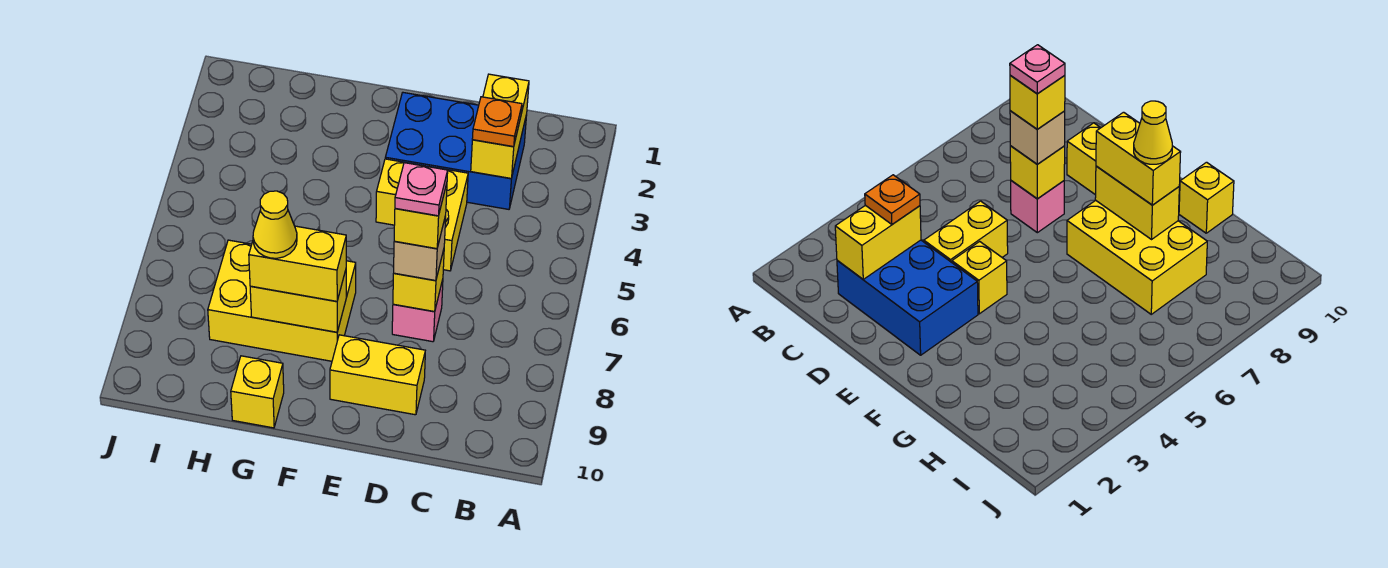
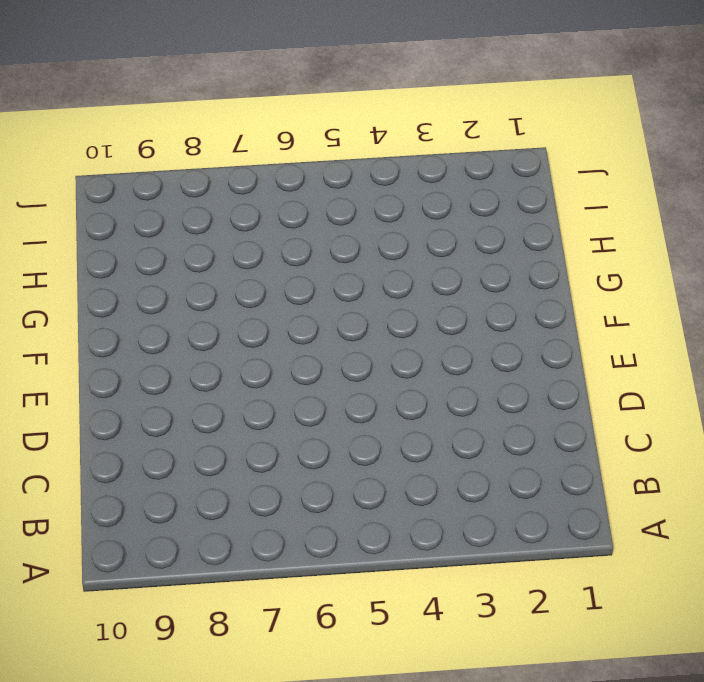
none -> blue 2x3 brick [385,93,527,209]
none -> yellow 1x2 brick [428,166,468,271]
none -> pink 1x1 brick [392,280,443,342]

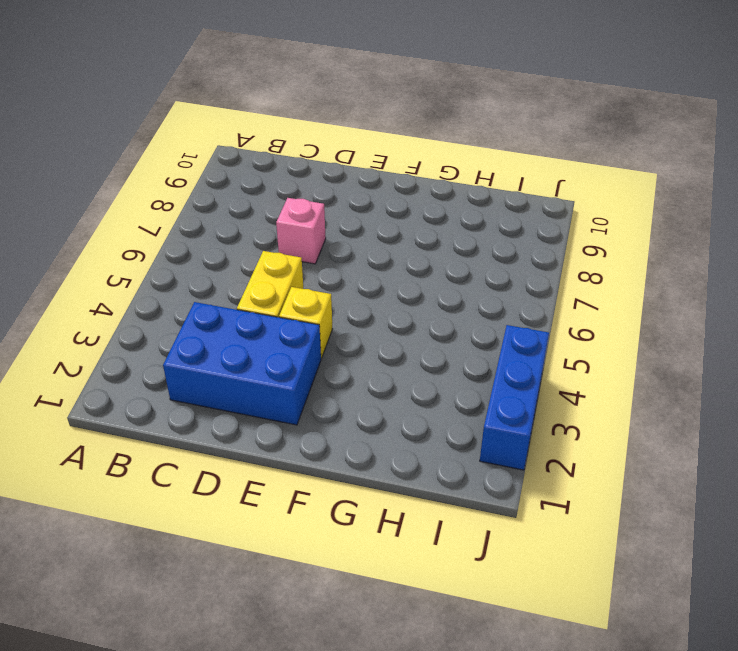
blue 1x3 brick [480,325,549,470] -> none
none -> yellow 1x2 brick [330,335,425,415]
none -> yellow 2x3 brick [208,240,356,361]
none -> yellow 1x1 brick [231,356,284,428]

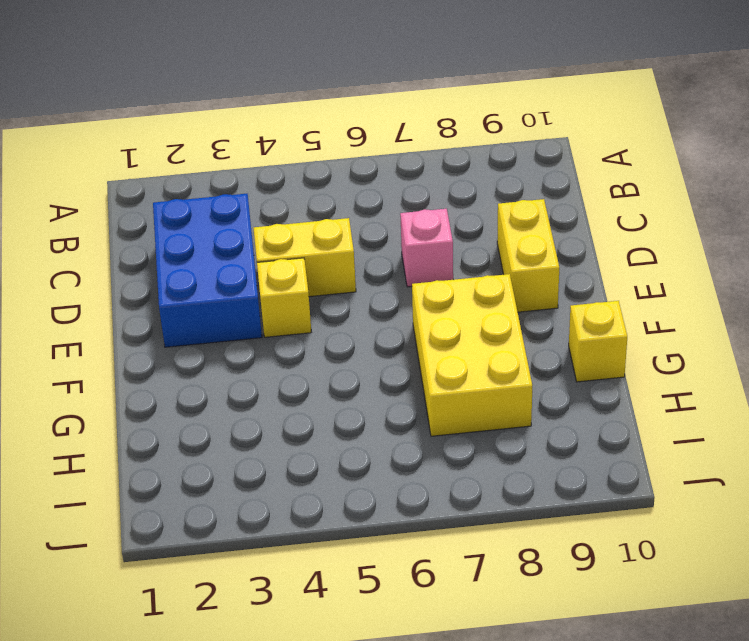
none -> yellow 1x2 brick [471,74,529,179]
none -> yellow 1x1 brick [393,250,444,312]
none -> yellow 1x2 brick [250,270,346,332]

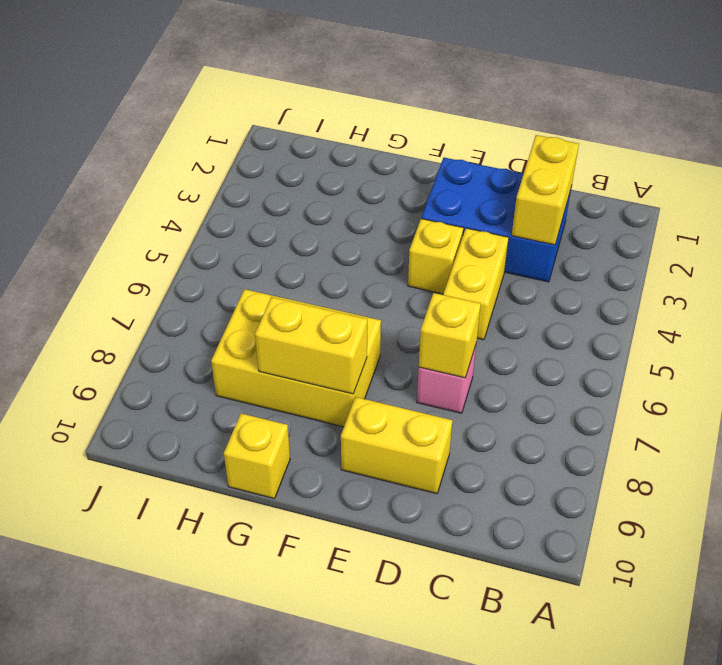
none -> orange 1x1 plate [472,97,522,147]
none -> tan 1x1 brick [394,216,446,281]
none -> yellow 1x2 brick [249,226,346,301]

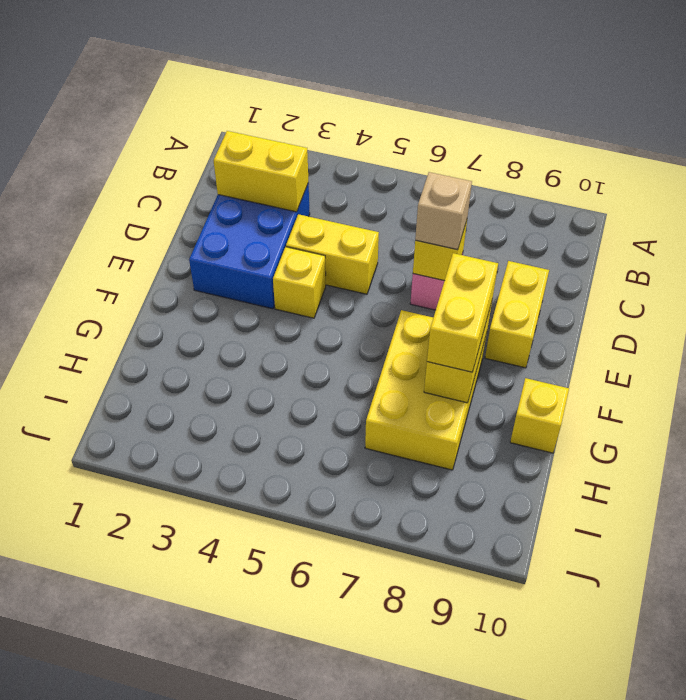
none -> orange 1x1 plate [472,97,522,147]
none -> yellow 1x1 brick [394,184,447,249]
none -> yellow 1x1 cone [253,191,297,258]

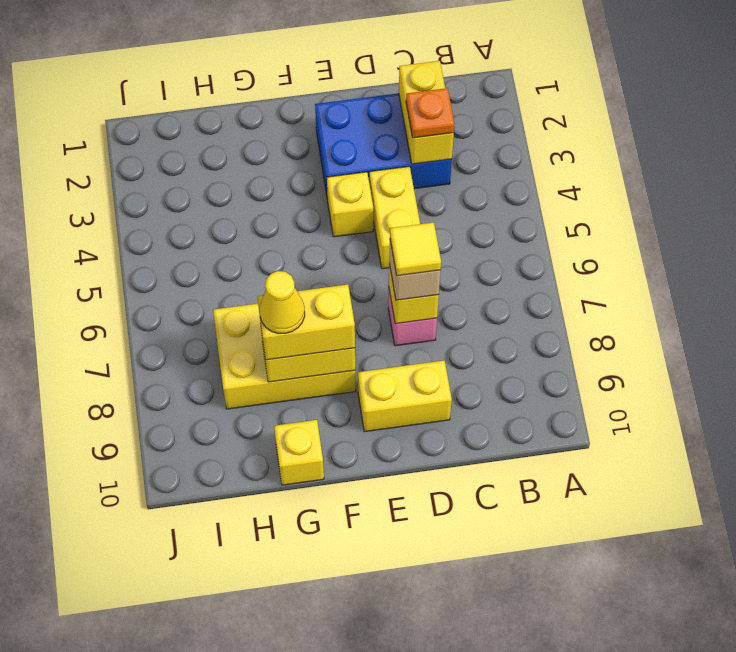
yellow 1x1 tile [390,222,441,276] -> yellow 1x1 brick [394,184,447,249]
none -> pink 1x1 plate [395,163,448,216]

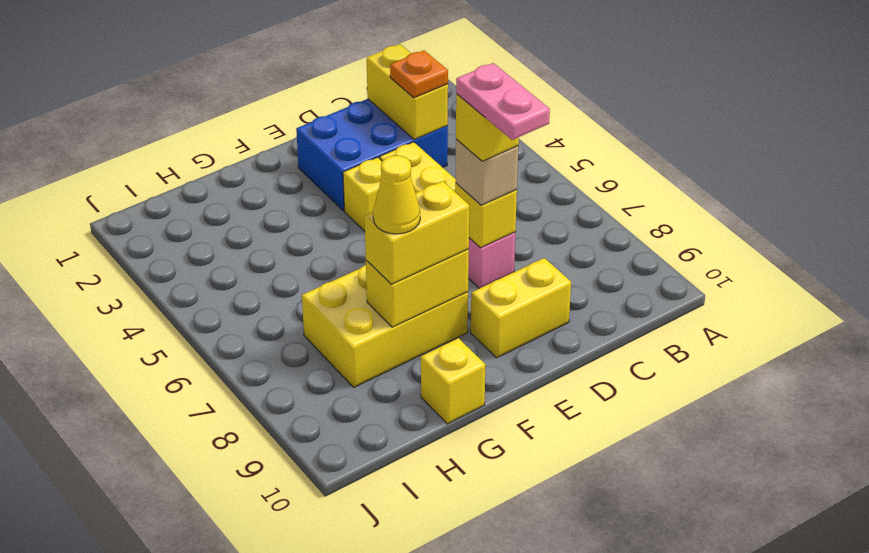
pink 1x2 plate [456,63,550,140] -> pink 1x1 plate [395,163,448,216]

